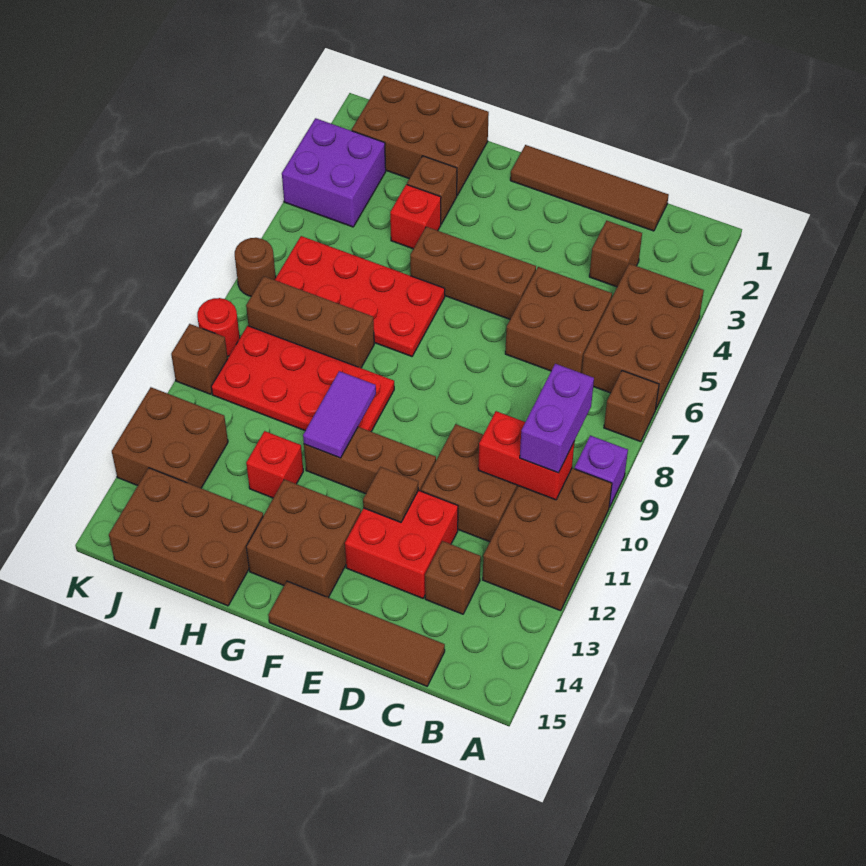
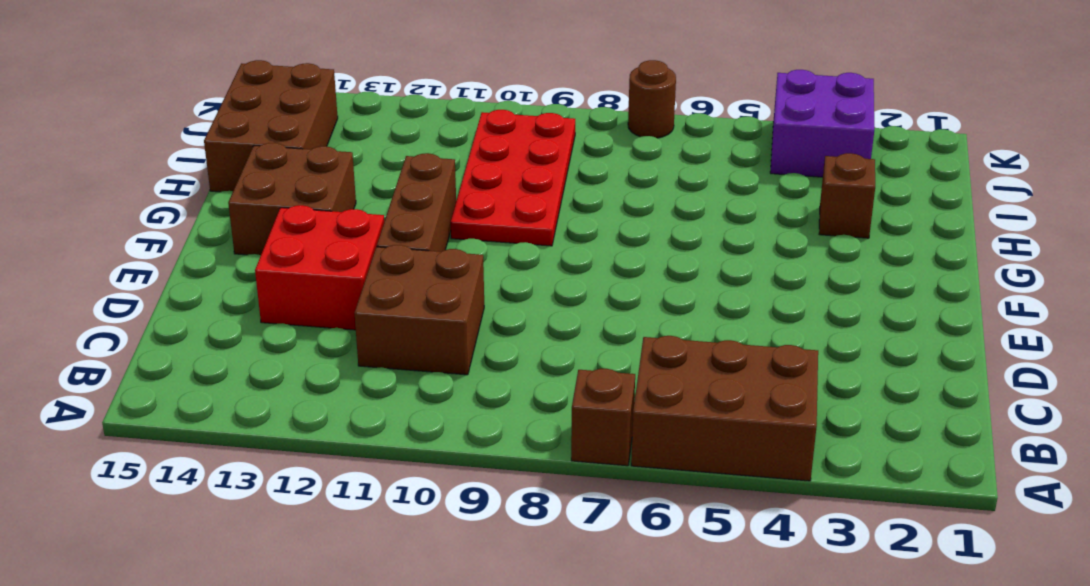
none -> purple 1x1 brick [575,435,628,507]
none -> brown 2x3 brick [483,468,612,611]
none -> brown 1x4 tile [510,145,669,231]
none -> brown 1x1 brick [589,221,642,287]

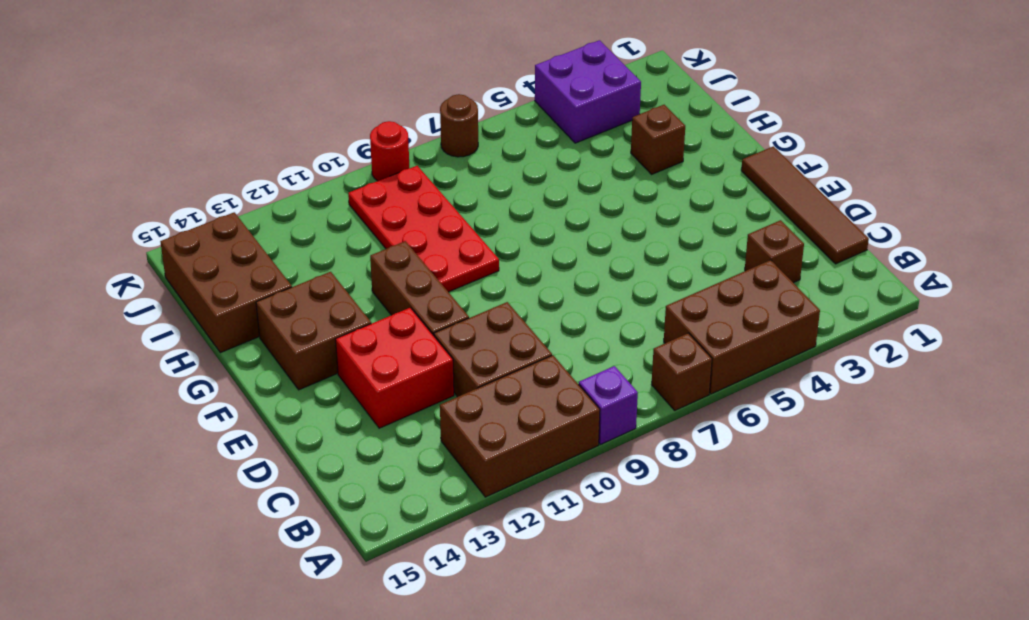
none -> brown 2x2 brick [505,267,612,373]
none -> brown 1x1 brick [425,541,481,614]
none -> brown 1x4 tile [268,581,445,686]
none -> brown 1x3 brick [410,227,536,319]

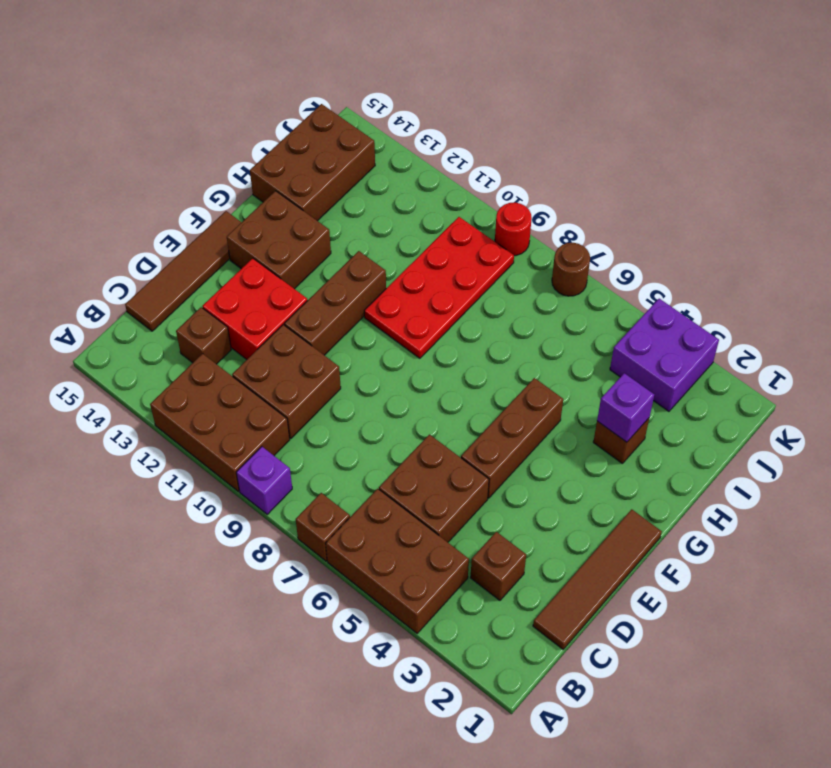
purple 1x1 brick [597,373,654,442] -> none
none -> red 2x4 plate [275,236,445,356]
none -> brown 2x3 brick [352,76,489,195]
none -> red 1x1 brick [390,184,441,249]
none -> brown 1x3 brick [246,276,374,368]

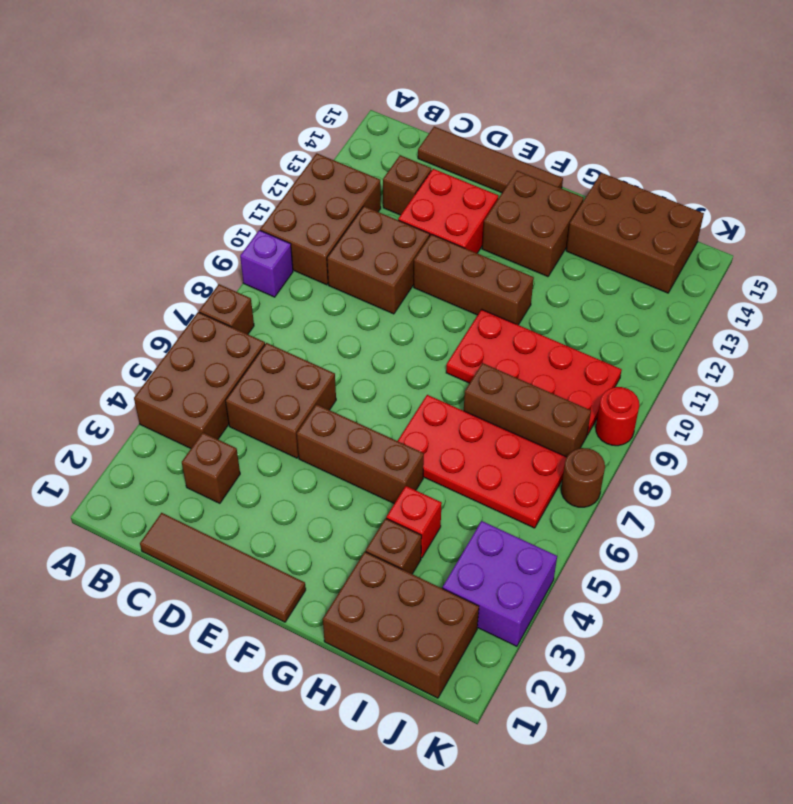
none -> red 1x1 brick [246,431,303,498]
none -> brown 2x2 brick [112,387,228,488]
none -> brown 1x1 brick [171,324,228,394]
none -> red 1x2 brick [478,411,575,500]

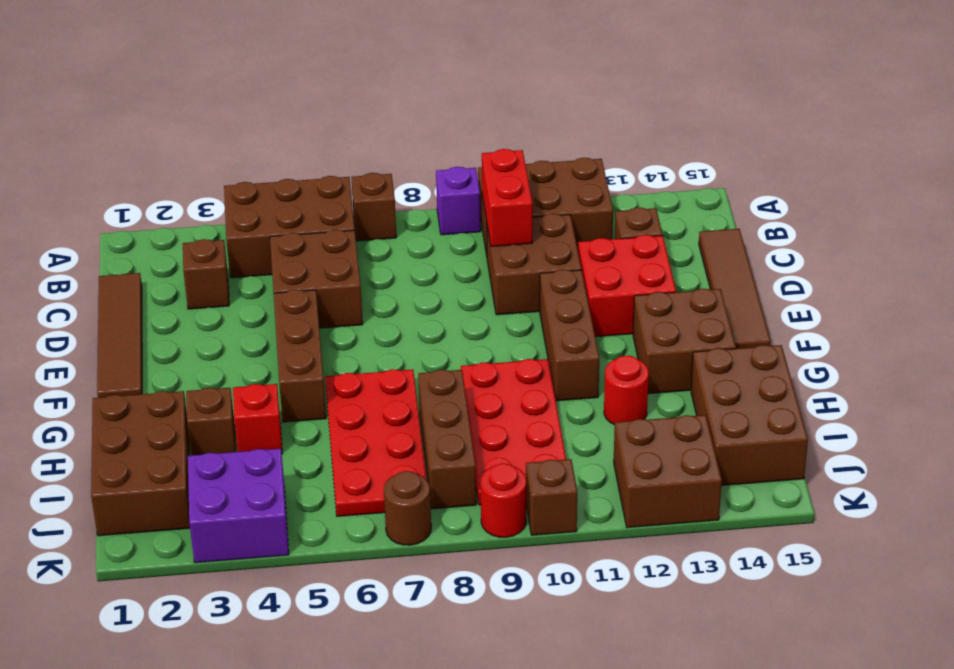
red 1x1 round brick [604,355,649,425] -> red 1x1 brick [246,431,303,498]
none -> brown 1x1 tile [363,467,418,522]
none -> purple 1x2 tile [303,371,376,458]
none -> purple 1x2 brick [520,364,594,473]

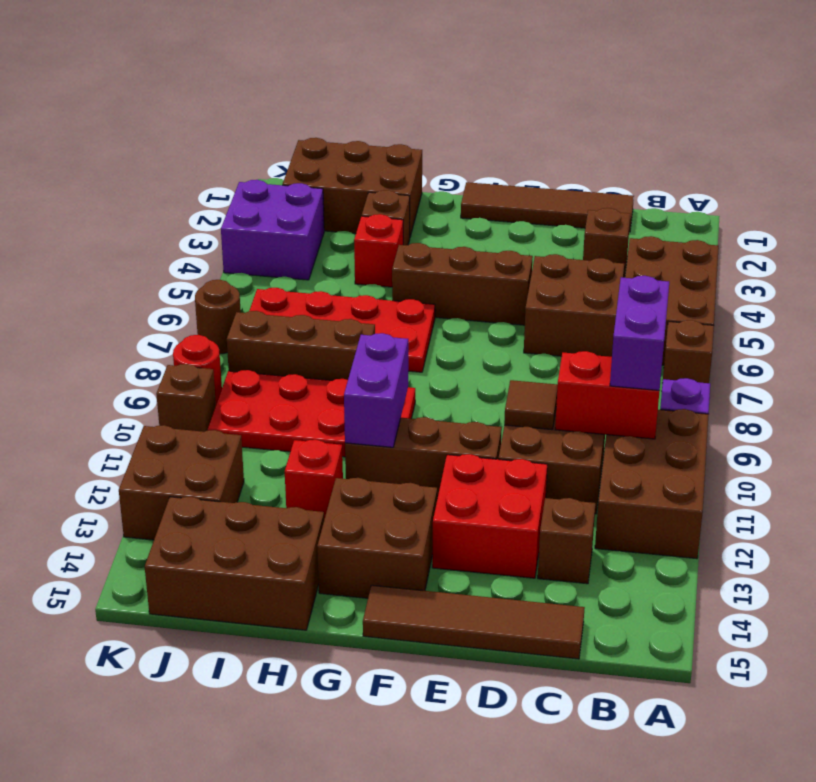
brown 1x1 tile [504,380,558,430] -> brown 1x1 tile moved to [363,467,418,522]
purple 1x2 brick [344,333,408,447] -> purple 1x2 tile [303,371,376,458]

